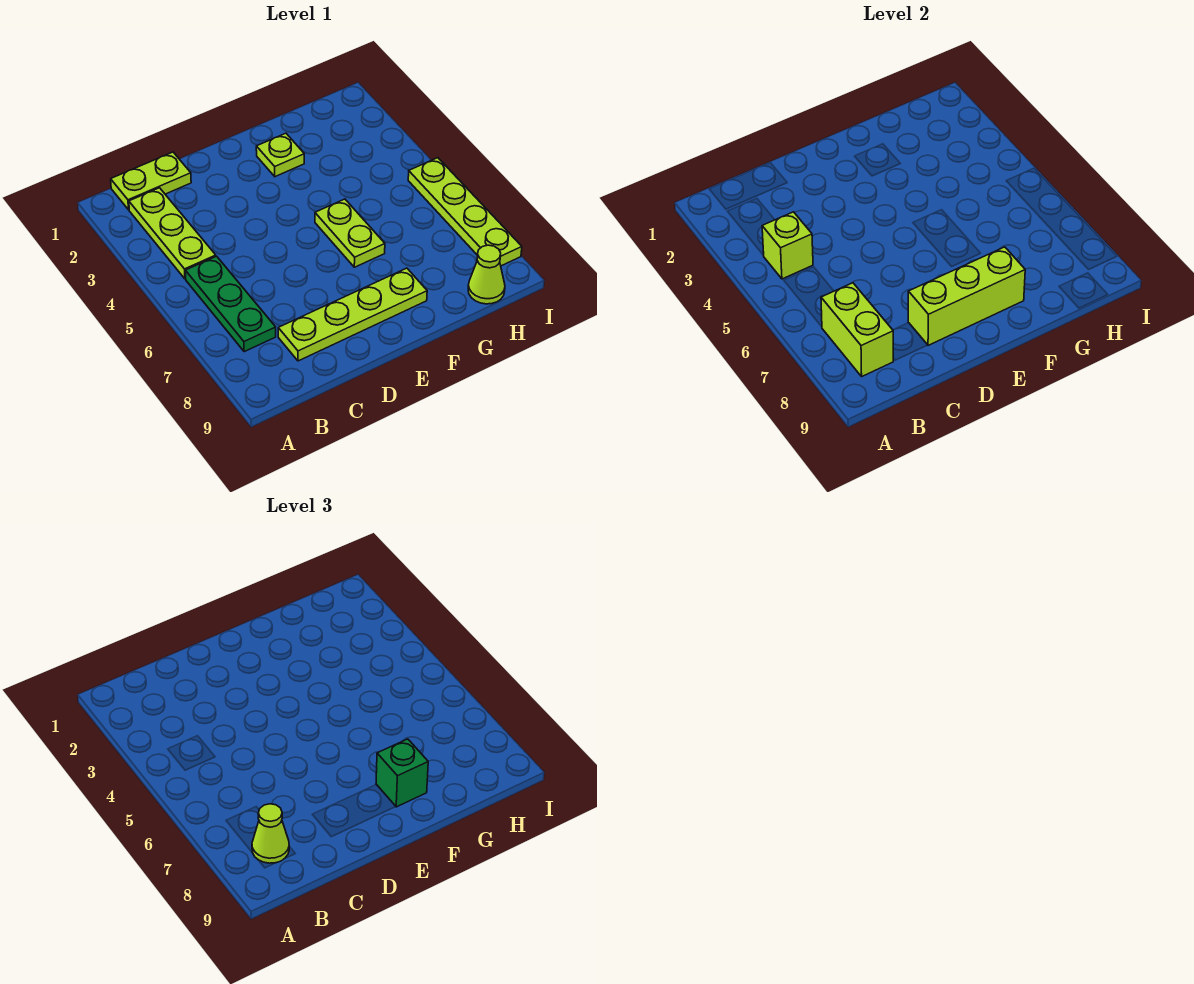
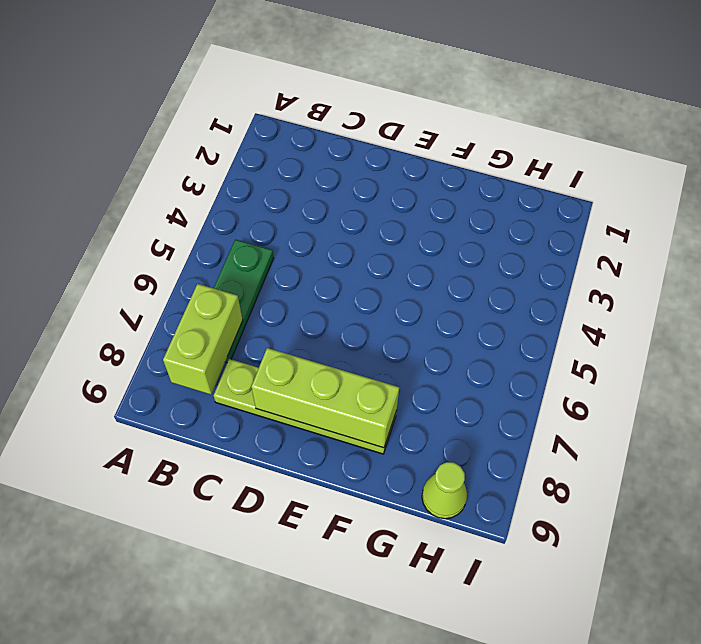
none -> lime 1x2 plate [111,152,191,210]
none -> lime 1x3 plate [129,188,216,279]
none -> lime 1x1 plate [256,133,304,177]

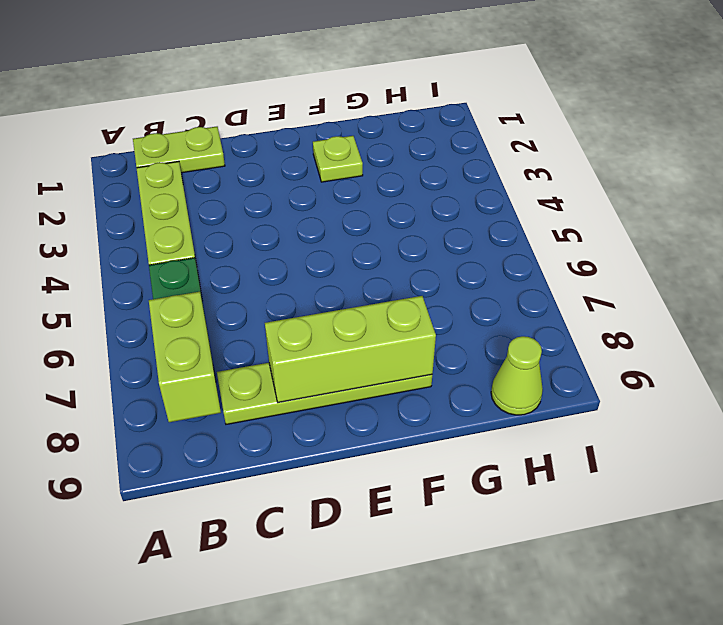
none -> lime 1x2 plate [315,199,385,267]
none -> lime 1x4 plate [408,158,522,266]
none -> lime 1x1 brick [762,212,813,279]

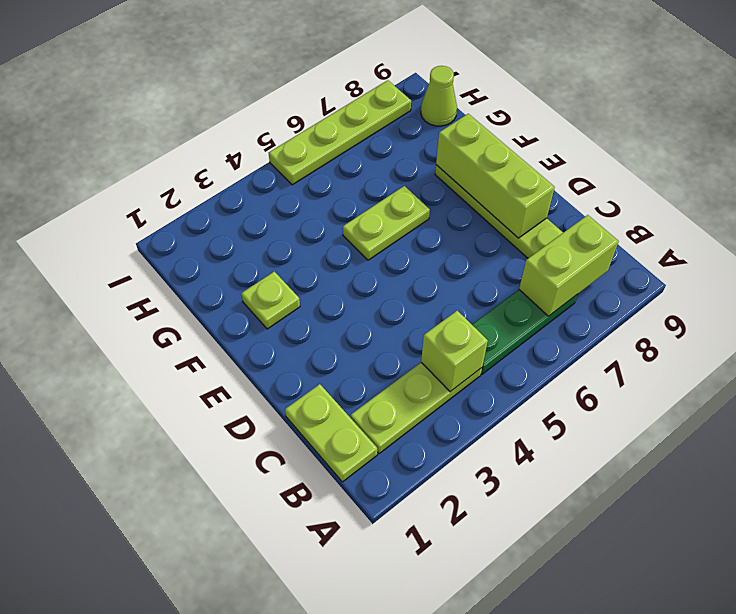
none -> lime 1x1 cone [252,804,289,863]
none -> green 1x1 brick [376,739,428,807]

